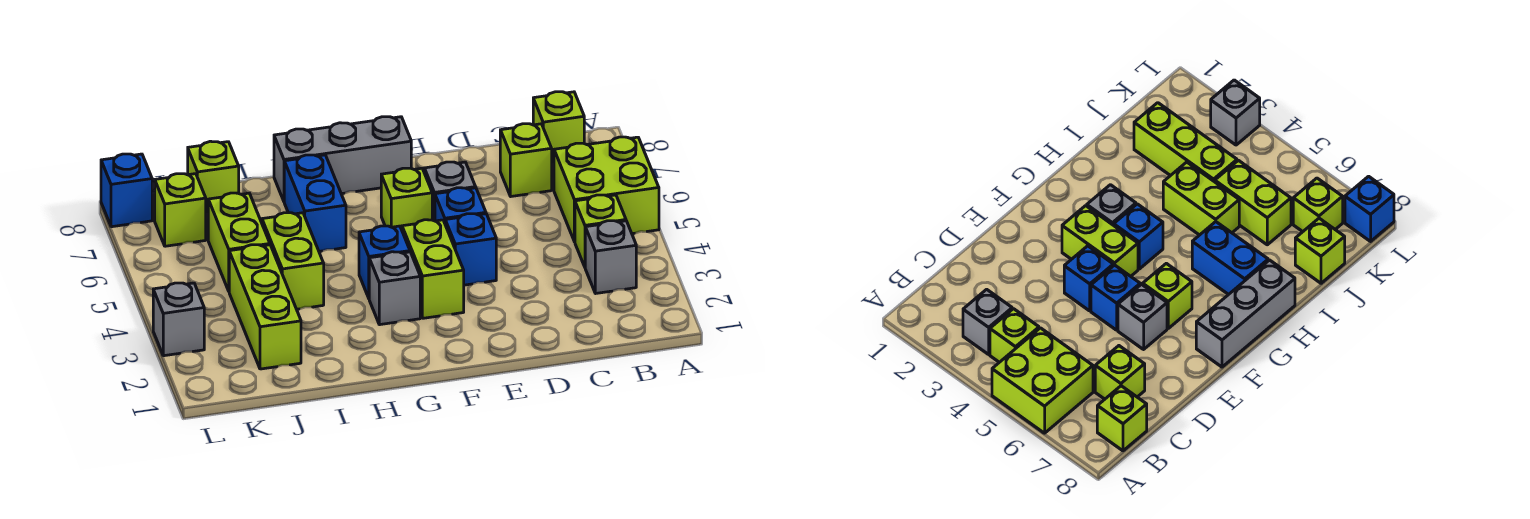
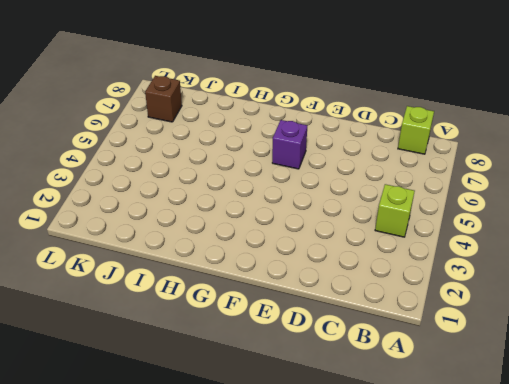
purple 1x1 brick [272,120,307,169] -> lime 1x1 brick [381,168,432,230]
brown 1x1 brick [145,76,182,122] -> lime 1x1 brick [155,174,206,246]
none -> lime 2x2 brick [554,137,659,242]
none -> grey 1x1 brick [585,221,636,294]
none -> lime 1x1 brick [500,124,552,196]

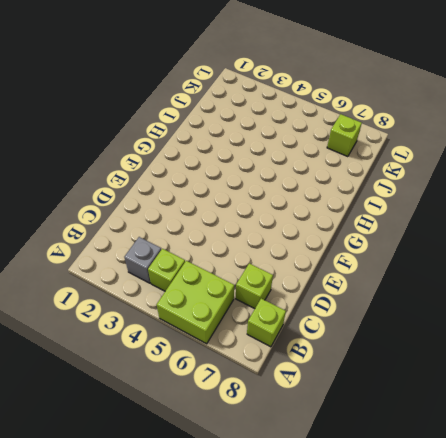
none -> blue 1x1 brick [445,214,496,285]
none -> blue 1x1 brick [435,188,486,223]
none -> grey 1x1 brick [424,162,476,221]

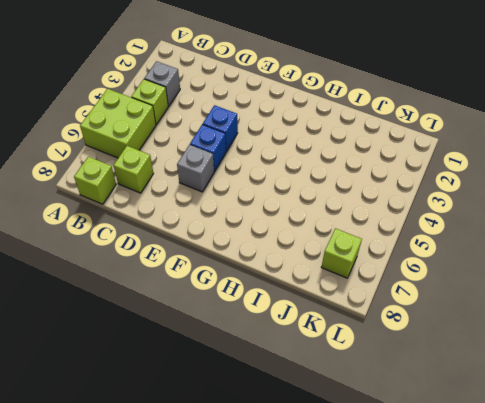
none -> lime 1x2 brick [402,220,464,318]
none -> lime 1x1 brick [381,168,432,230]
none -> grey 1x3 brick [274,117,411,201]

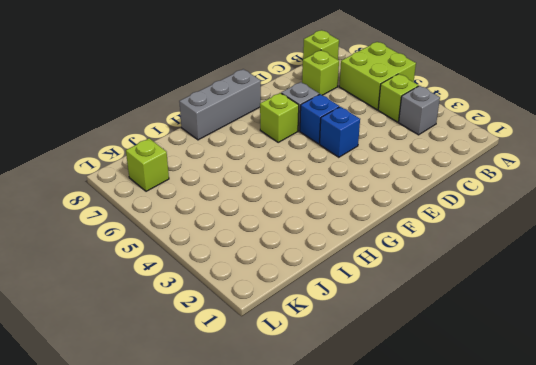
none -> lime 1x2 brick [402,220,464,318]
none -> grey 1x1 brick [369,252,420,325]
none -> blue 1x1 brick [359,226,410,298]

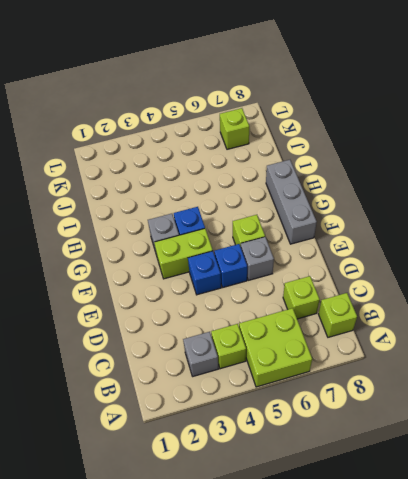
none -> blue 1x2 brick [284,155,346,251]
none -> lime 1x2 brick [262,213,324,309]
none -> lime 1x3 brick [229,245,301,369]

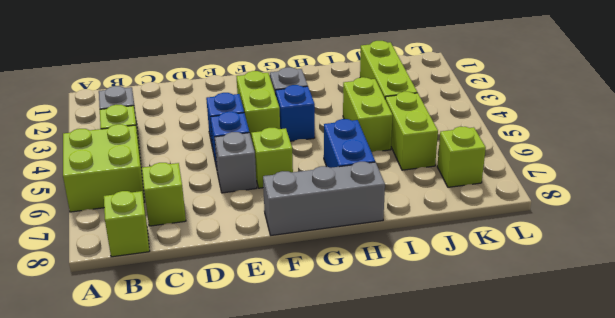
none -> lime 1x1 brick [188,141,239,213]
none -> grey 1x1 brick [153,283,204,356]
none -> blue 1x1 brick [101,154,152,227]

